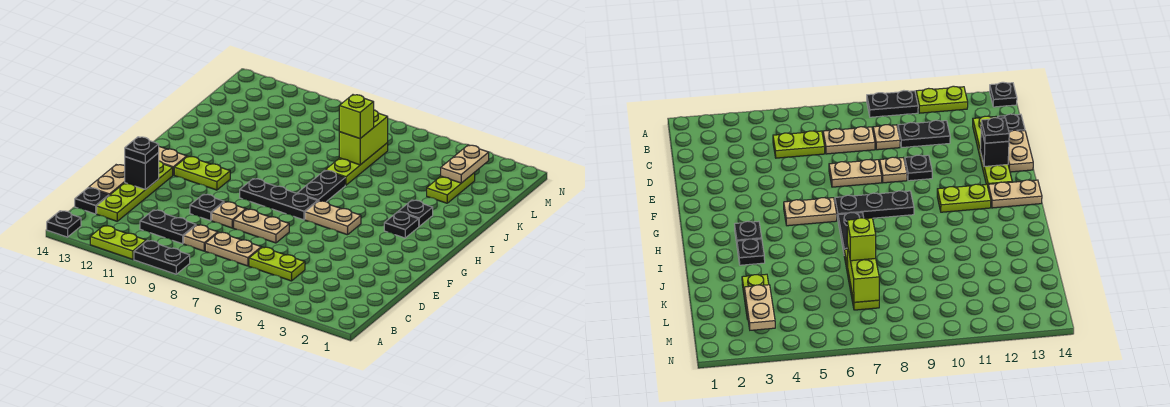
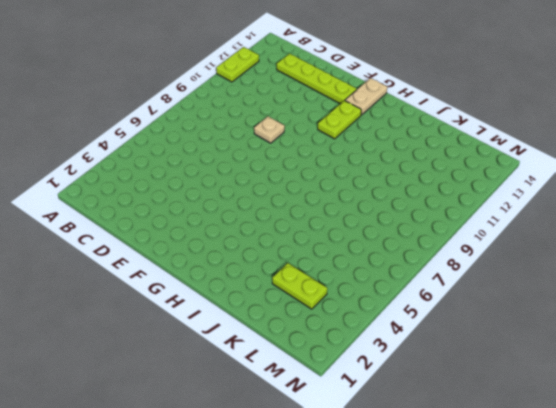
none -> black 1x2 plate [134,240,190,274]
none -> black 1x1 plate [47,211,81,237]
none -> lime 1x2 plate [249,247,305,281]

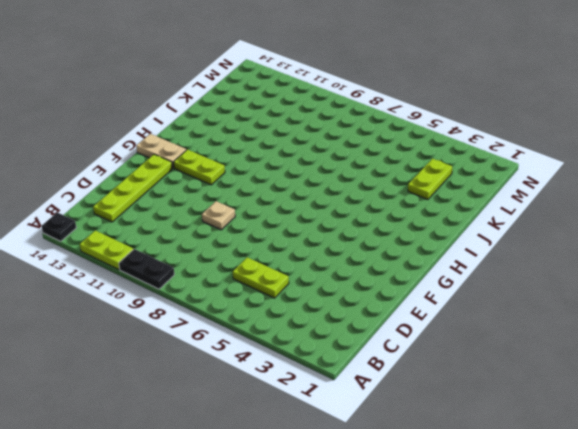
none -> tan 1x2 plate [205,232,261,266]
none -> tan 1x1 plate [184,225,218,251]
none -> black 1x2 plate [140,210,196,244]

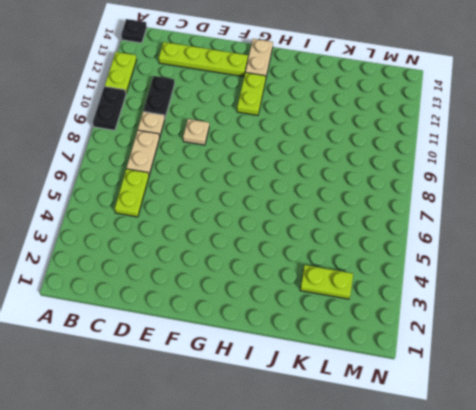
none -> black 1x1 plate [75,188,109,214]
none -> tan 1x2 plate [89,165,125,195]
none -> tan 1x2 plate [234,209,289,243]

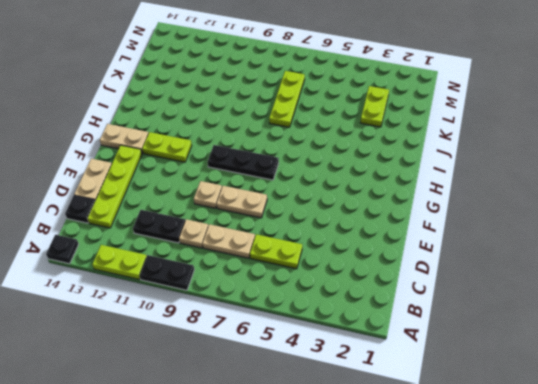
none -> black 1x1 plate [190,194,224,221]
none -> tan 1x2 plate [305,201,361,235]
none -> black 1x1 plate [384,212,419,238]

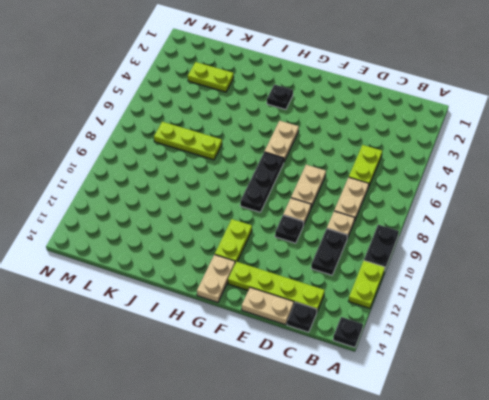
none -> black 1x2 plate [297,170,345,202]
none -> black 1x1 plate [399,200,433,226]
none -> black 1x1 brick [125,153,159,190]

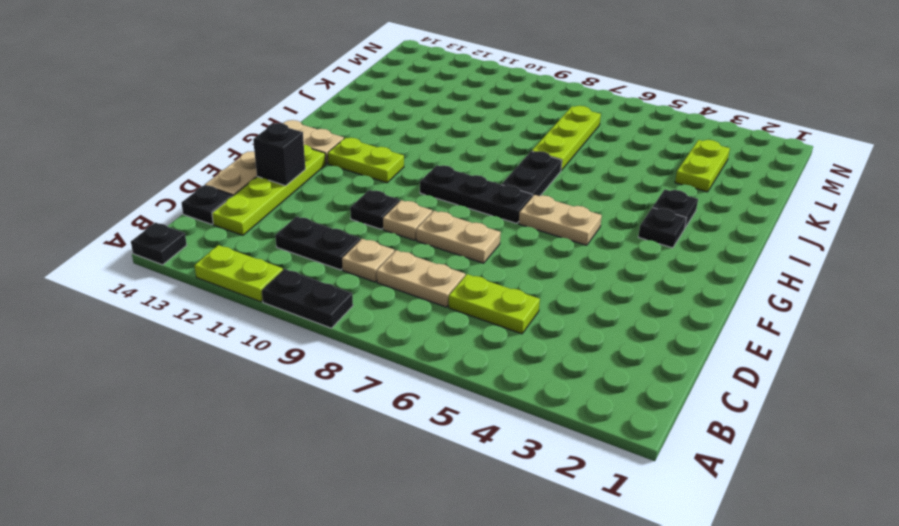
none -> lime 1x2 brick [339,110,388,165]
none -> tan 1x2 plate [441,145,489,183]
none -> black 1x1 plate [125,137,159,163]

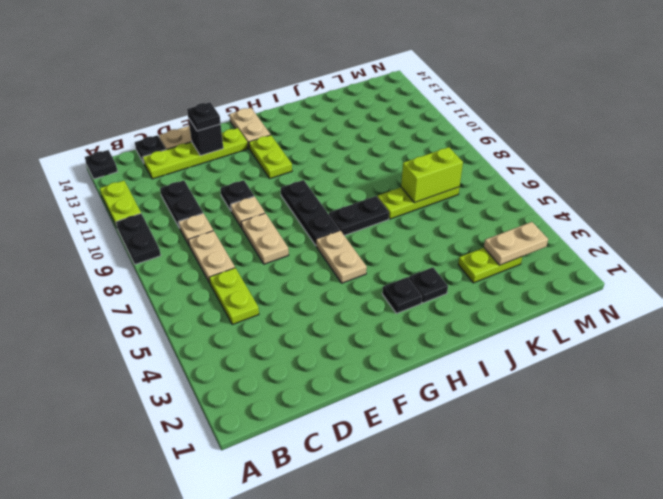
none -> lime 1x1 brick [339,95,374,139]

